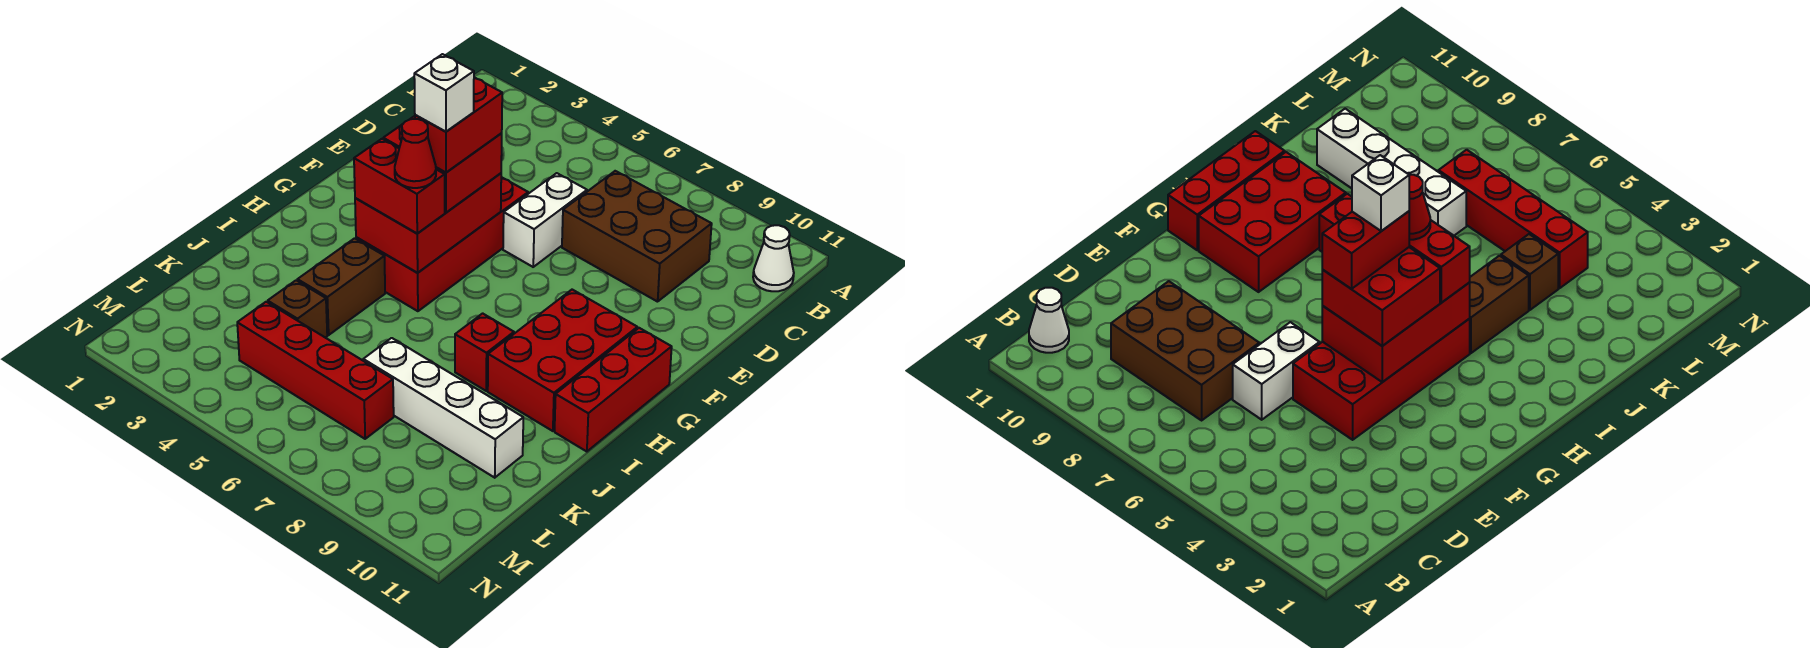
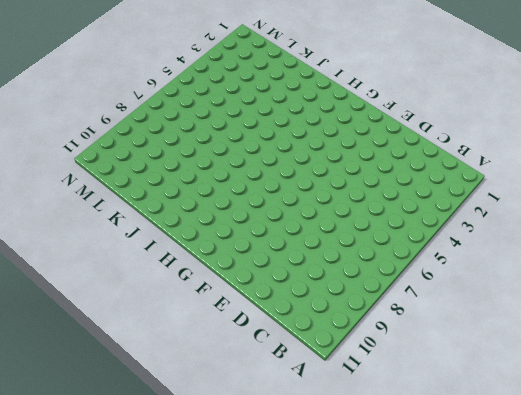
none -> white 1x1 cone [753,225,794,291]
none -> brown 2x3 brick [562,171,712,302]
none -> white 1x2 brick [503,173,587,267]

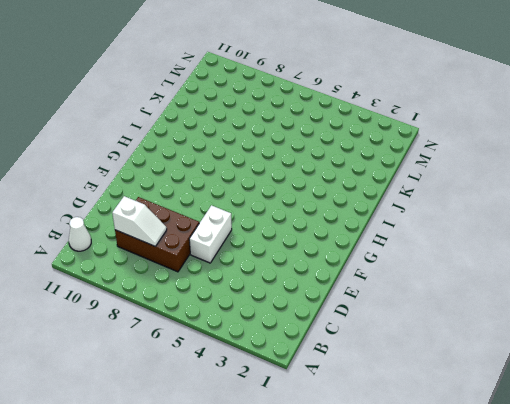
white 1x2 slope [112,196,167,246] -> none
none -> red 2x4 brick [356,177,528,311]
none -> red 2x3 brick [488,290,637,431]
none -> red 1x3 brick [555,328,672,452]

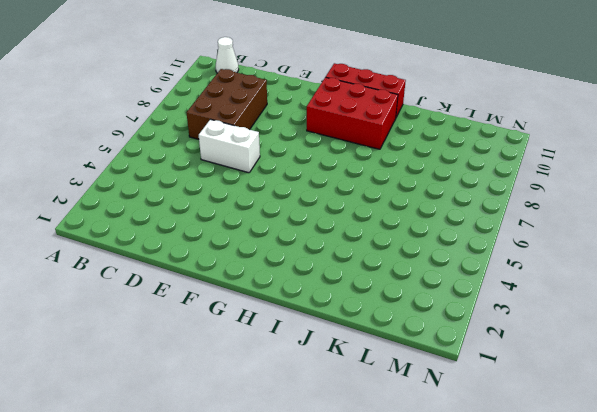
none -> red 2x4 brick [356,177,528,311]
none -> brown 1x2 brick [298,238,385,335]
none -> red 1x1 brick [455,313,514,391]

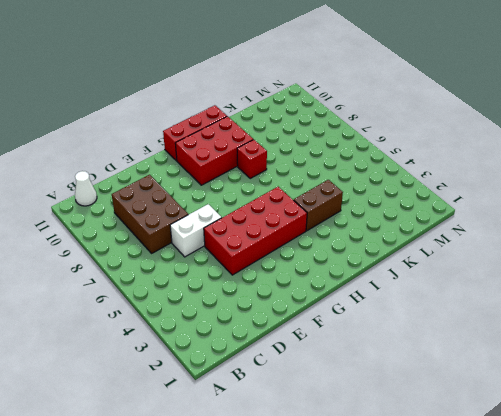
none -> brown 1x1 brick [268,280,327,338]
none -> white 1x4 brick [363,338,523,478]
none -> red 1x4 brick [237,302,394,439]

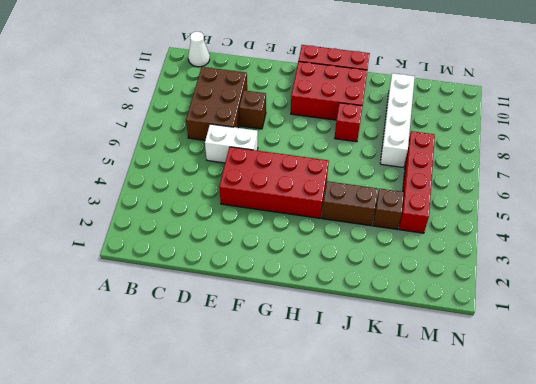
brown 1x1 brick [239,90,266,129] -> none
none -> red 2x3 brick [355,173,501,273]
none -> red 2x2 brick [383,116,502,212]
none -> red 1x2 brick [354,139,445,234]

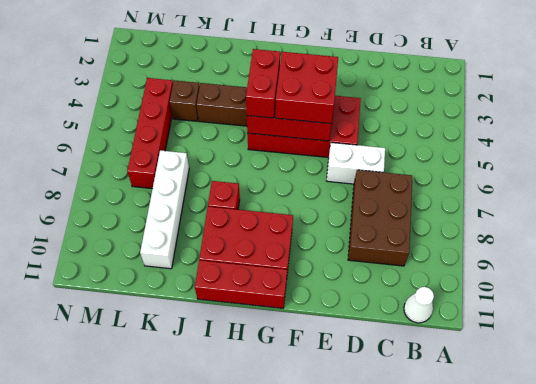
none -> red 1x2 brick [415,77,502,173]
none -> red 1x1 cone [395,119,436,188]
none -> white 1x1 brick [414,54,474,132]

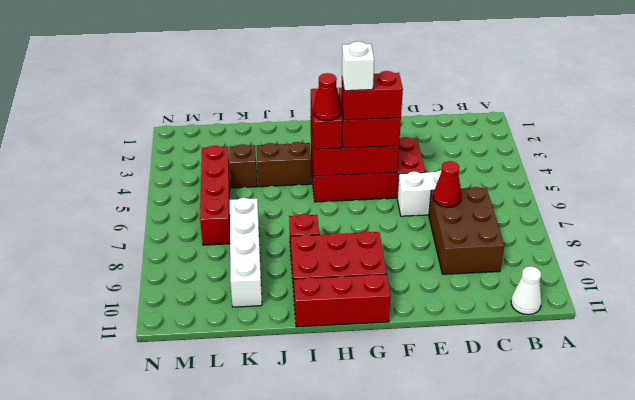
red 1x1 cone [433,161,461,207] -> none

